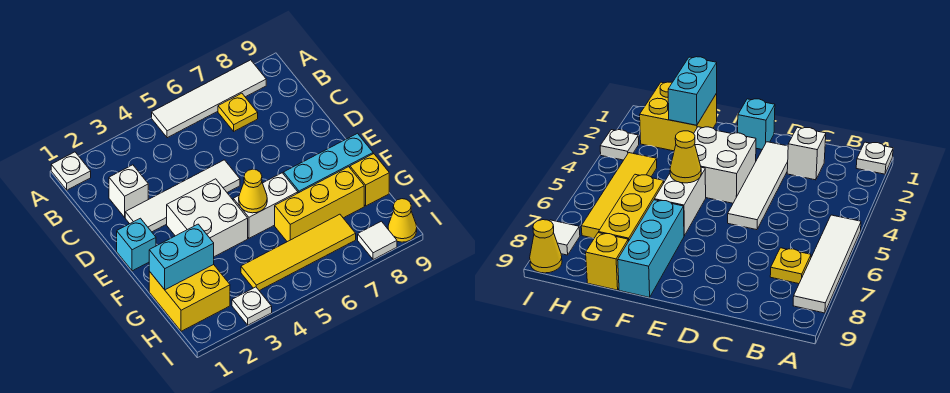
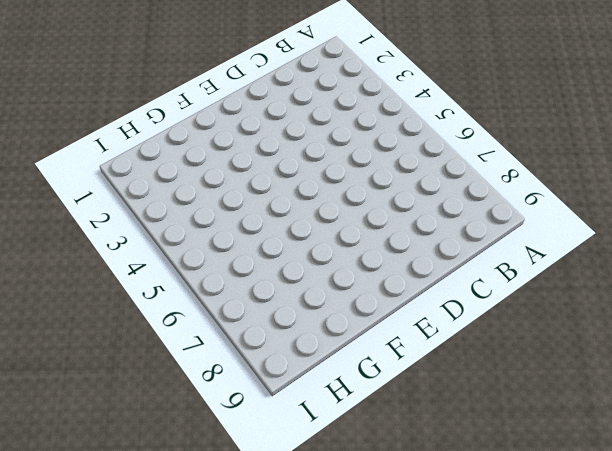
none -> white 1x1 plate [51,152,91,190]
none -> white 1x4 tile [152,60,266,138]
none -> yellow 1x1 plate [218,93,258,131]

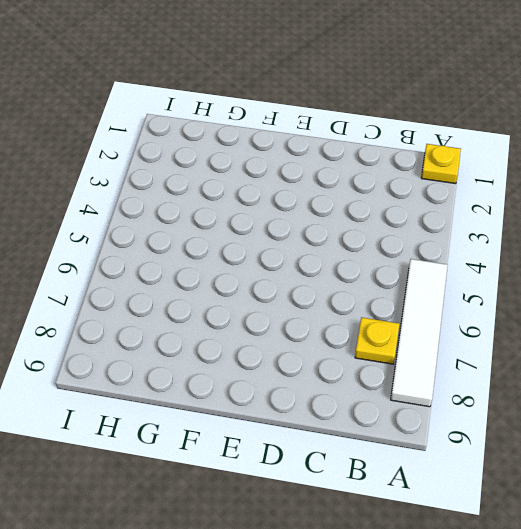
yellow 1x1 plate [421,144,461,184] -> white 1x1 plate [51,152,91,190]
none -> white 1x1 brick [109,165,148,217]
none -> white 1x4 tile [125,160,240,232]
none -> cyan 1x1 brick [117,218,156,271]

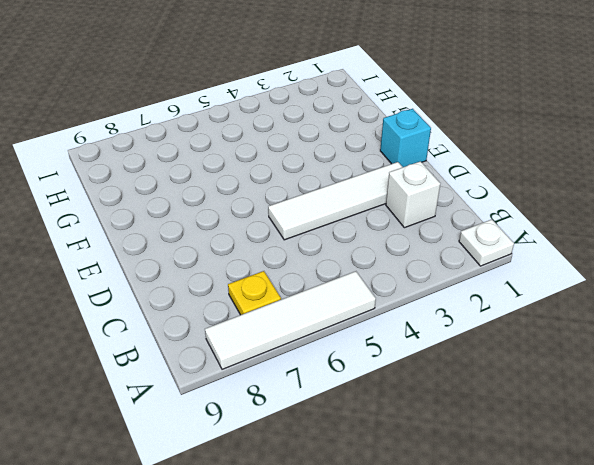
none -> white 2x2 brick [167,179,248,257]
none -> white 1x2 brick [233,173,298,238]
none -> cyan 1x3 brick [283,133,373,193]

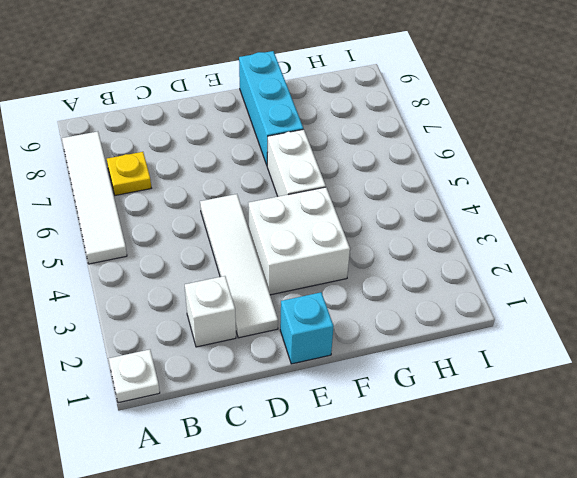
none -> yellow 2x2 brick [149,265,230,331]
none -> yellow 1x3 brick [275,167,364,242]
none -> yellow 1x1 brick [350,154,389,206]

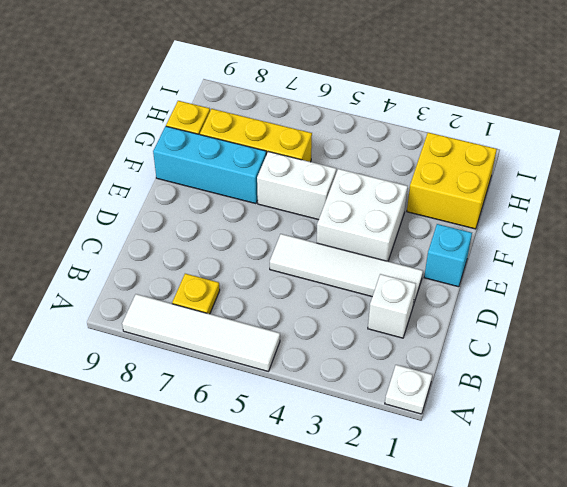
none -> yellow 1x4 tile [241,214,356,291]
none -> white 1x1 plate [232,287,272,325]
none -> white 1x1 tile [358,221,397,260]

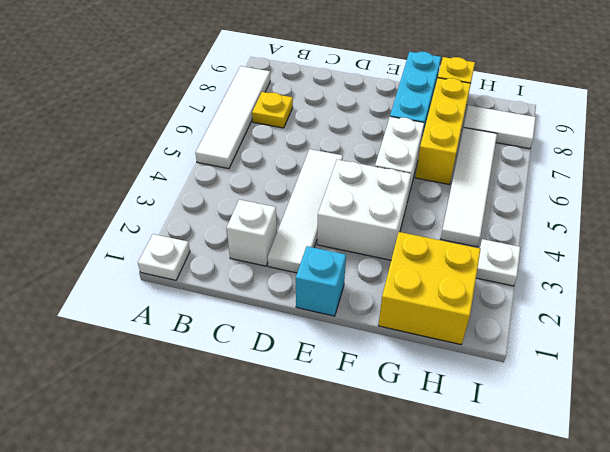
white 1x4 tile [441,128,497,247] -> yellow 1x4 tile [241,214,356,291]
white 1x2 tile [463,105,536,149] -> white 1x1 tile [358,221,397,260]
none -> yellow 1x1 cone [388,199,417,242]
none -> yellow 1x1 cone [239,169,267,213]
none -> cyan 1x2 brick [149,224,214,290]

